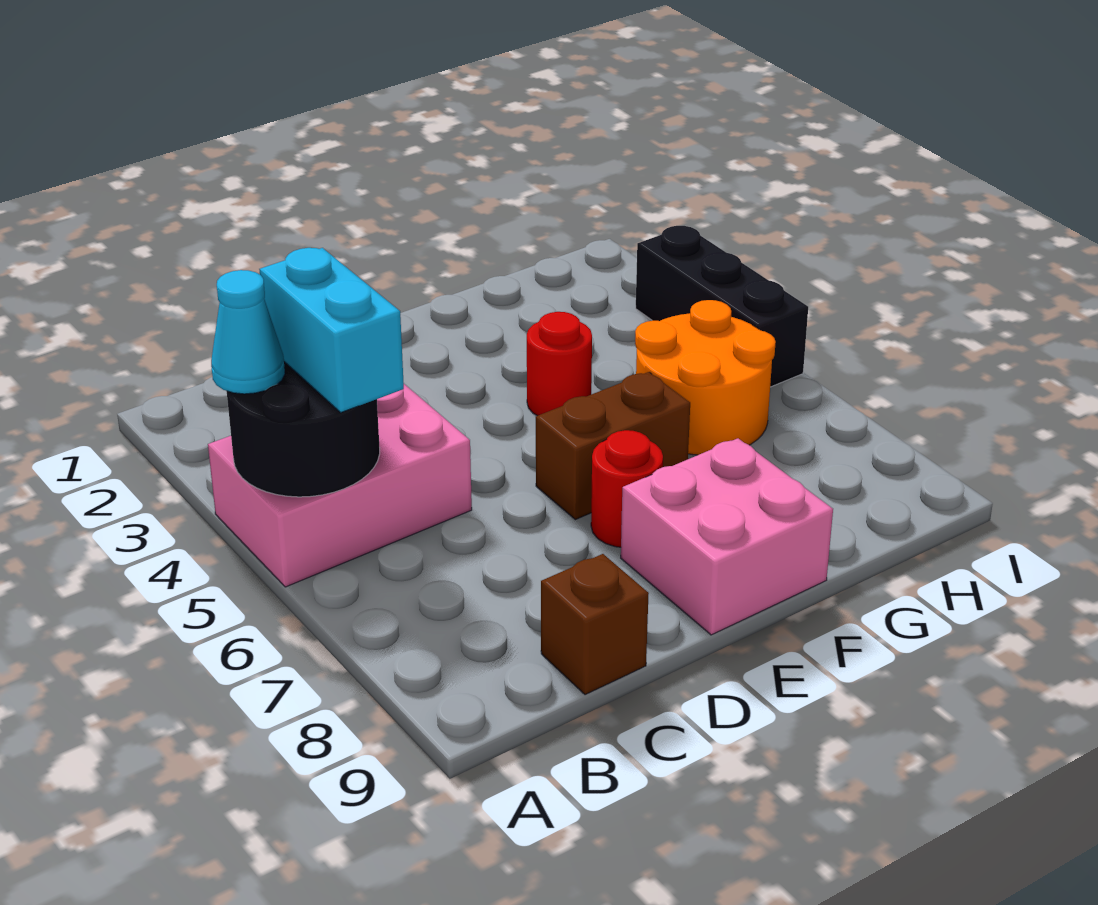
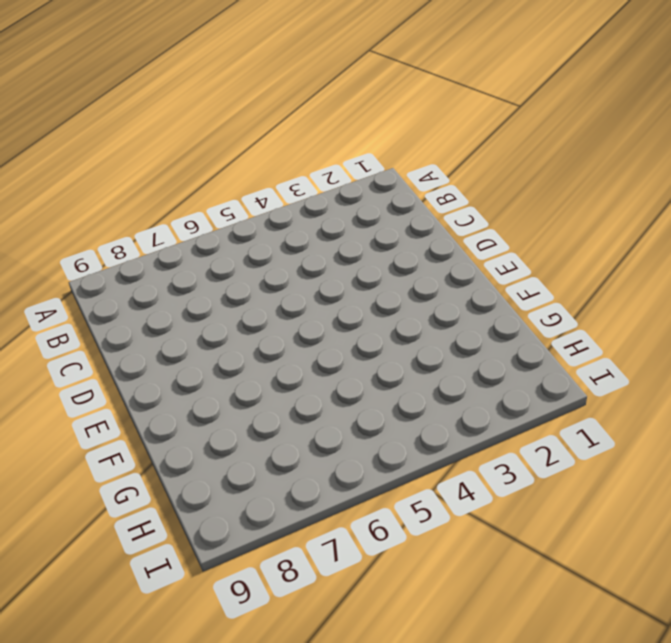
none -> pink 2x3 brick [208,384,472,587]
none -> brown 1x1 brick [541,554,649,695]

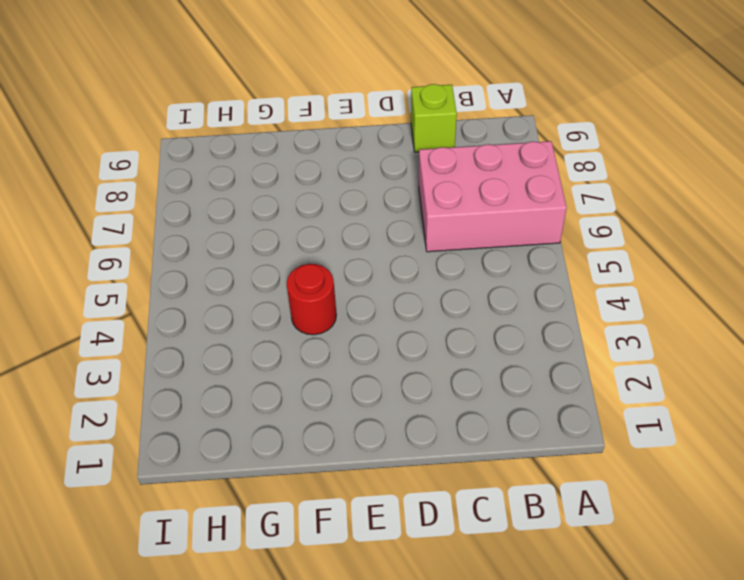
pink 2x3 brick [419,141,567,252] -> pink 2x3 brick moved to [208,384,472,587]
lime 1x1 brick [411,84,457,152] -> brown 1x1 brick [541,554,649,695]
none -> brown 1x2 brick [536,372,690,520]
none -> red 1x1 round brick [591,430,663,547]

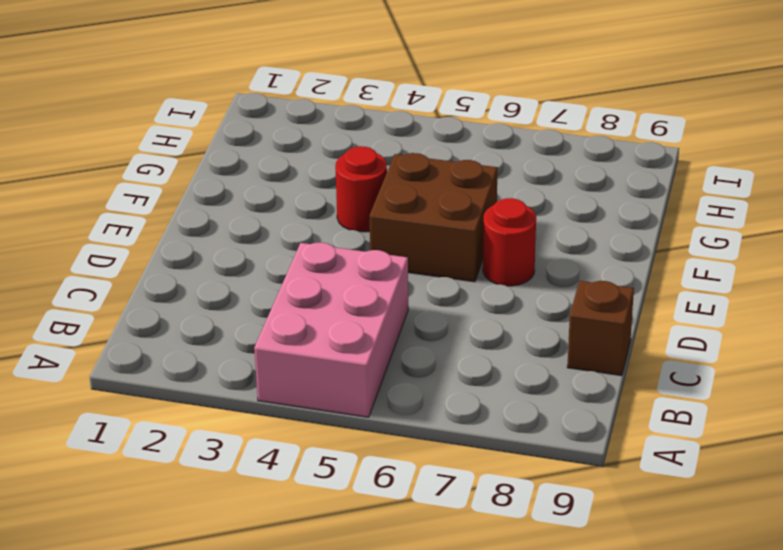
brown 2x2 brick [369,153,497,282] -> brown 1x2 brick [536,372,690,520]
none -> pink 2x2 brick [621,438,833,635]
none -> orange 2x2 round brick [635,300,776,455]

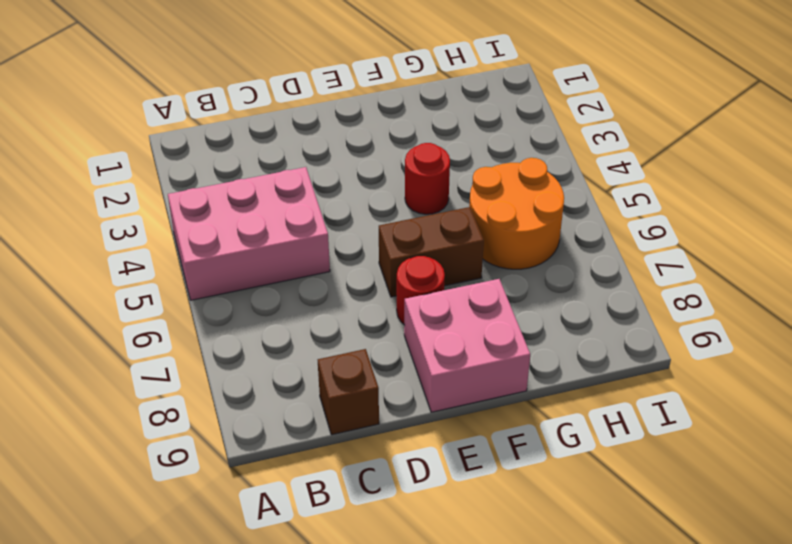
none -> black 1x3 brick [636,226,808,387]
none -> black 2x2 round brick [227,362,380,497]

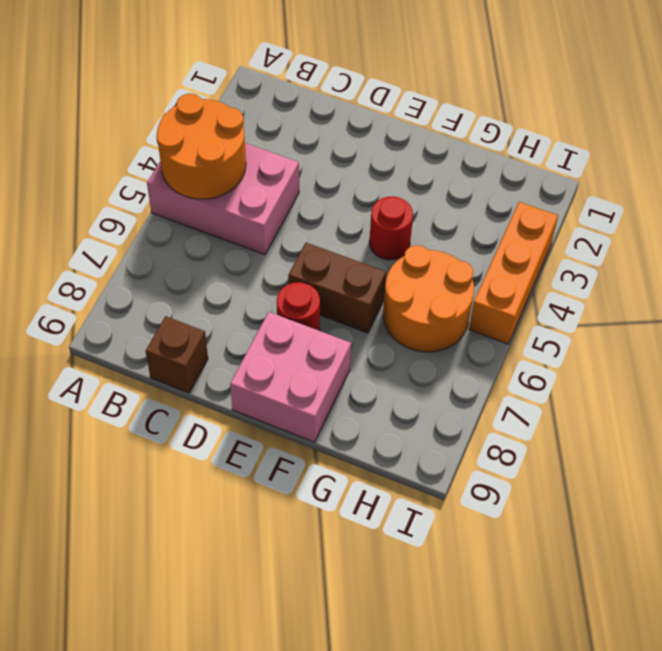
orange 2x2 round brick [156,93,246,199] -> black 2x2 round brick [227,362,380,497]
orange 1x3 brick [469,202,558,344] -> black 1x3 brick [636,226,808,387]
none -> cyan 1x1 cone [211,270,285,394]
none -> cyan 1x2 brick [259,248,404,412]

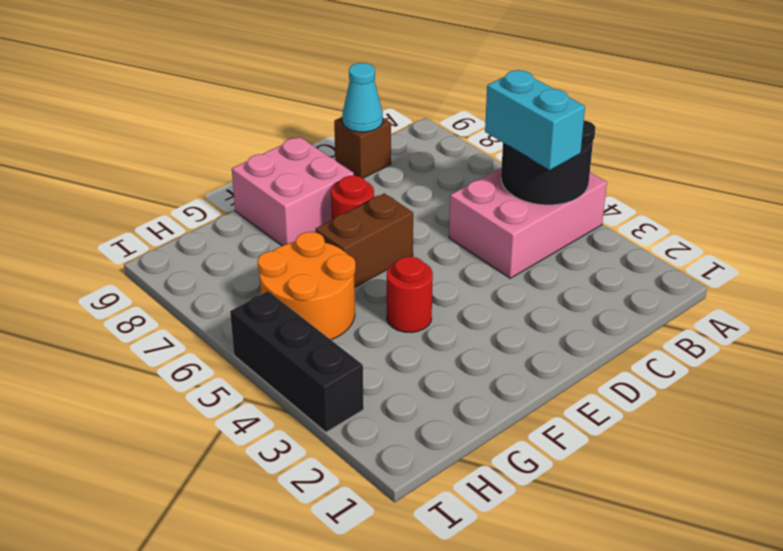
cyan 1x1 cone [342,63,383,132] -> cyan 1x1 cone moved to [211,270,285,394]

